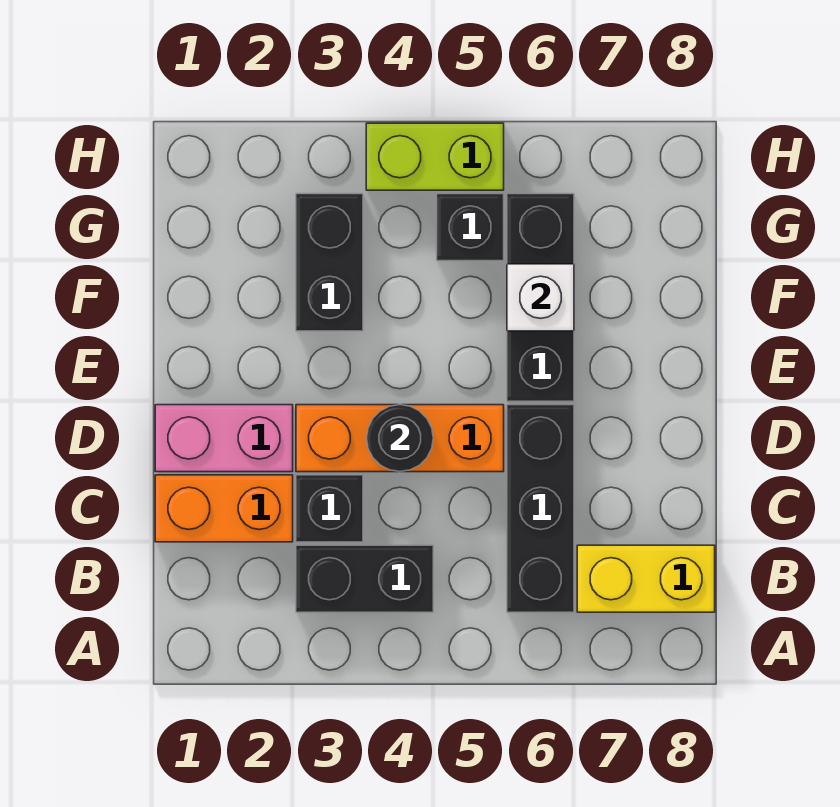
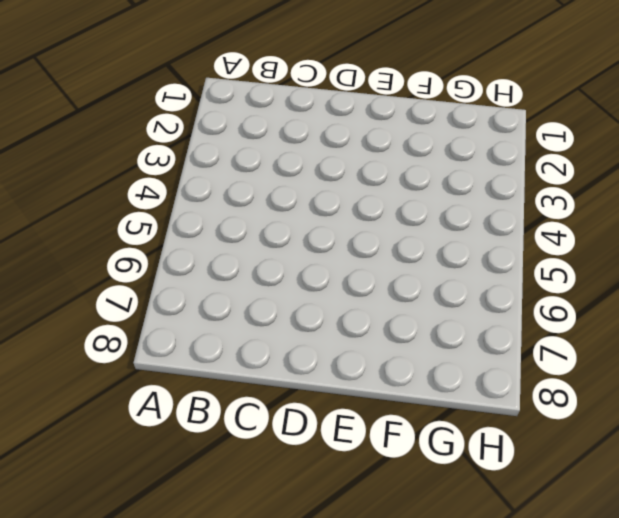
none -> black 1x2 brick [296,545,433,612]
none -> black 1x3 brick [507,405,574,612]
none -> yellow 1x2 brick [577,545,715,612]

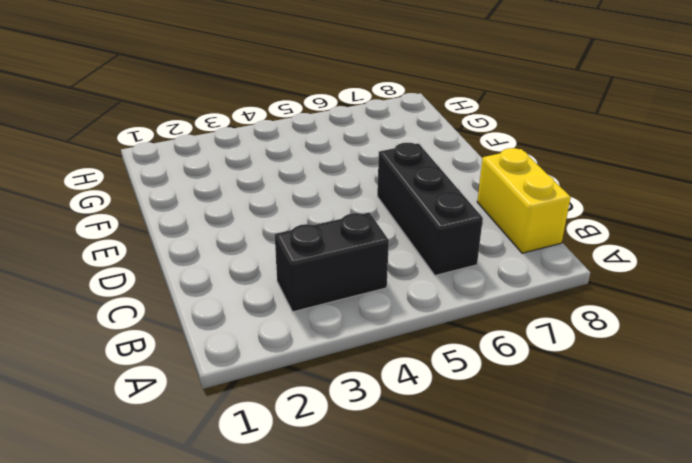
yellow 1x2 brick [477,148,571,253] -> yellow 1x2 brick turned to [577,545,715,612]
none -> orange 1x2 brick [155,475,293,542]
none -> black 1x1 brick [296,475,363,542]
none -> pink 1x2 brick [155,405,293,472]

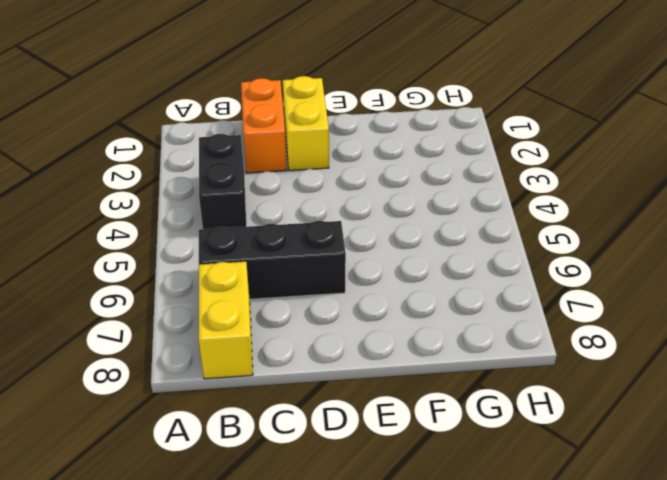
yellow 1x2 brick [283,76,329,170] -> pink 1x2 brick [155,405,293,472]
none -> black 1x1 brick [296,475,363,542]
none -> orange 1x3 brick [296,405,504,472]
none -> black 1x3 brick [507,194,574,401]

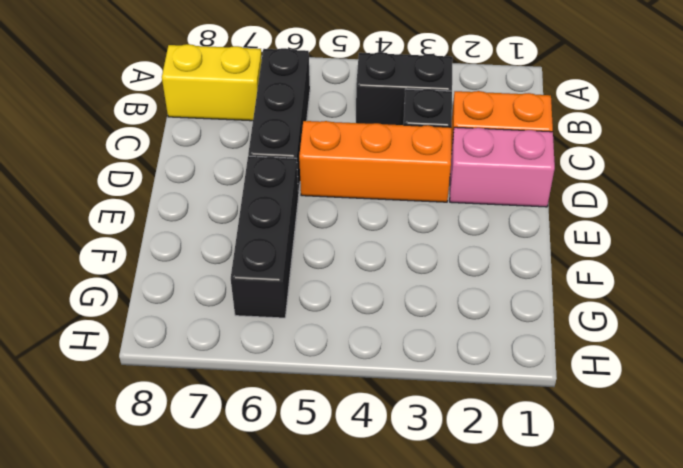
none -> black 1x2 brick [296,194,363,331]
none -> black 1x1 brick [437,194,504,261]
none -> lime 1x2 brick [366,123,504,190]

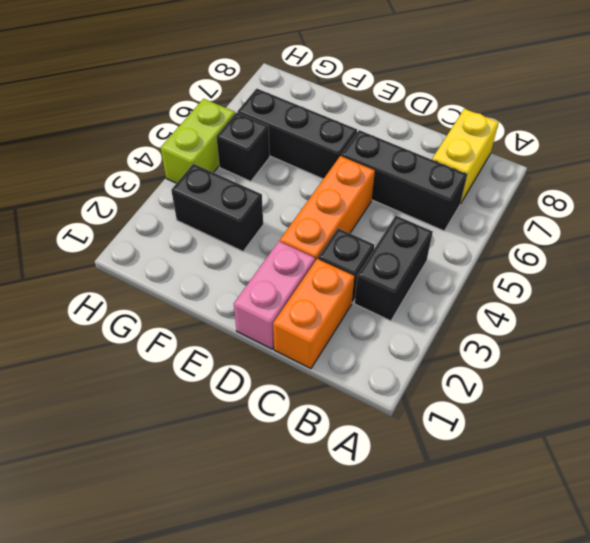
none -> black 1x1 round brick [367,405,433,472]
none -> white 1x1 brick [507,264,574,331]

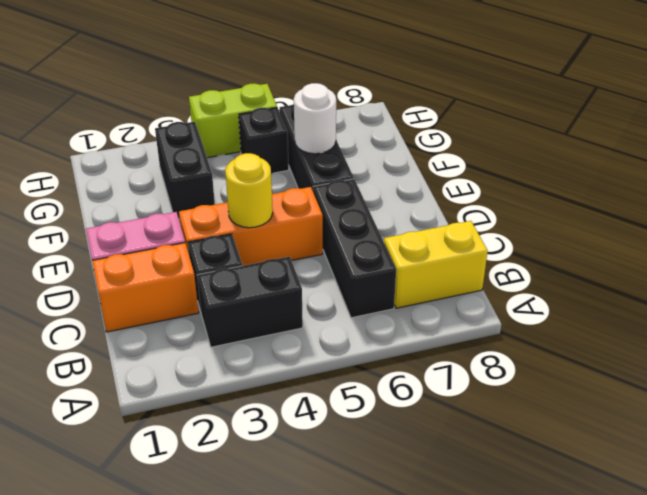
yellow 1x1 round brick [225,153,273,228] -> black 1x1 round brick [367,405,433,472]
white 1x1 round brick [294,83,336,154] -> white 1x1 brick [507,264,574,331]

